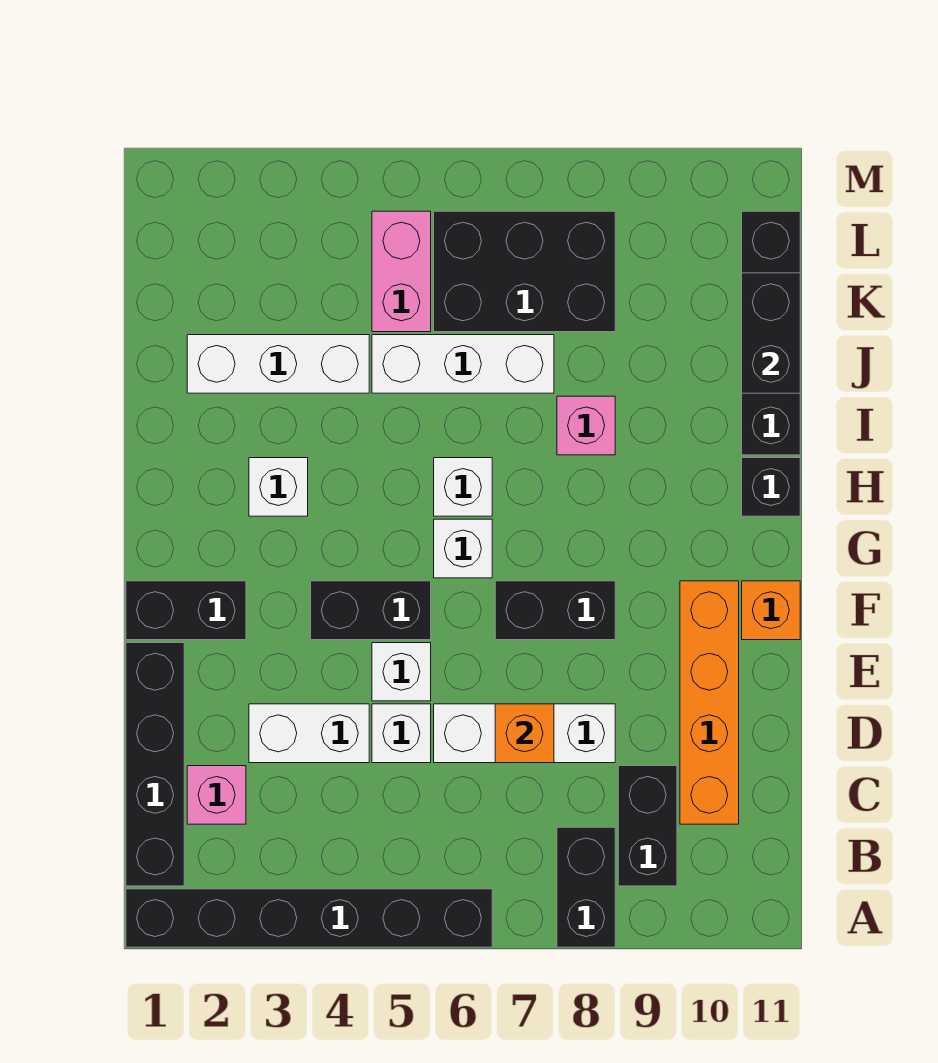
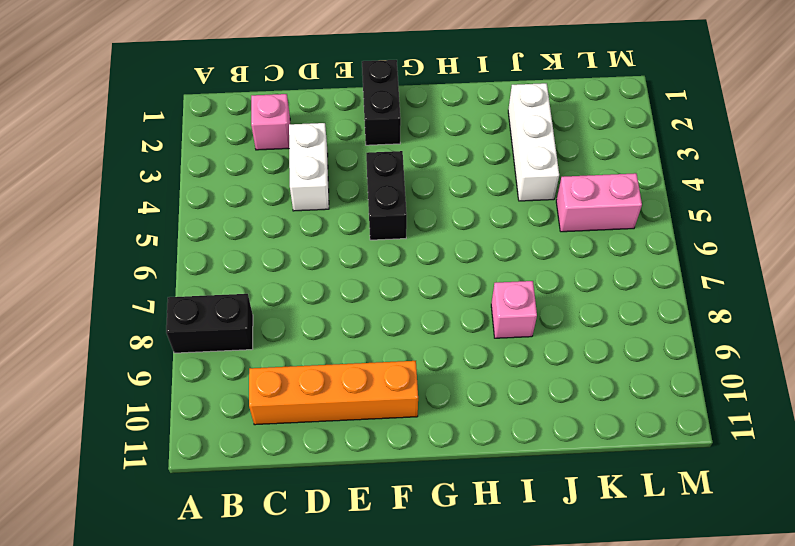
none -> black 1x6 brick [126,889,492,947]
none -> black 1x4 brick [126,643,184,886]
none -> black 1x2 brick [618,766,677,886]

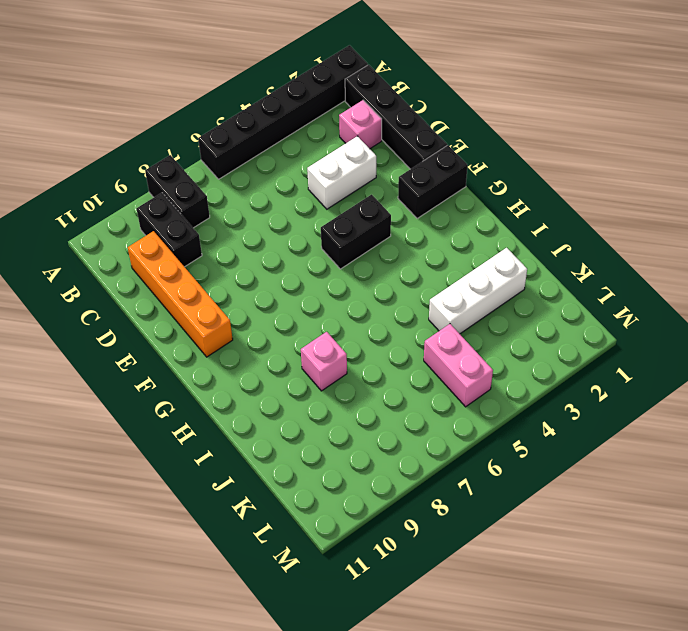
none -> white 1x1 brick [372,704,431,763]
none -> white 1x3 brick [434,704,615,763]
none -> white 1x1 brick [372,643,431,701]

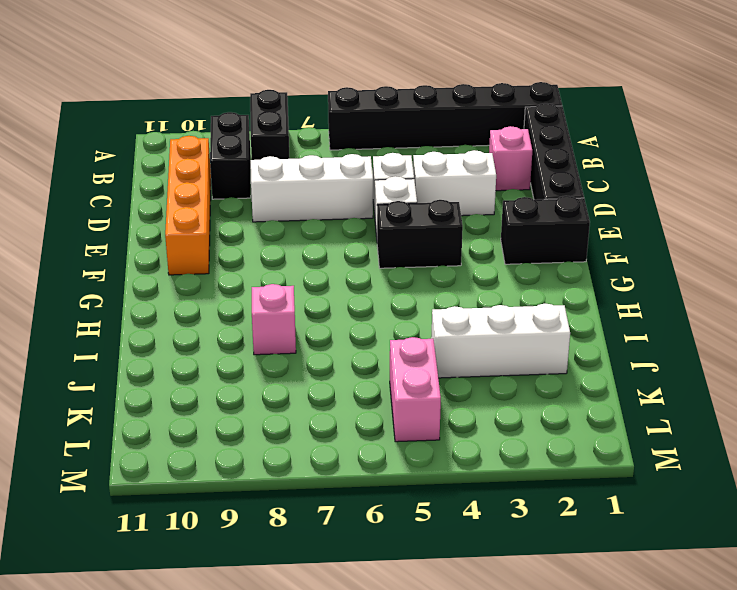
none -> black 1x2 brick [495,581,615,640]
none -> orange 1x1 brick [742,581,800,640]
none -> white 1x1 brick [434,519,492,578]

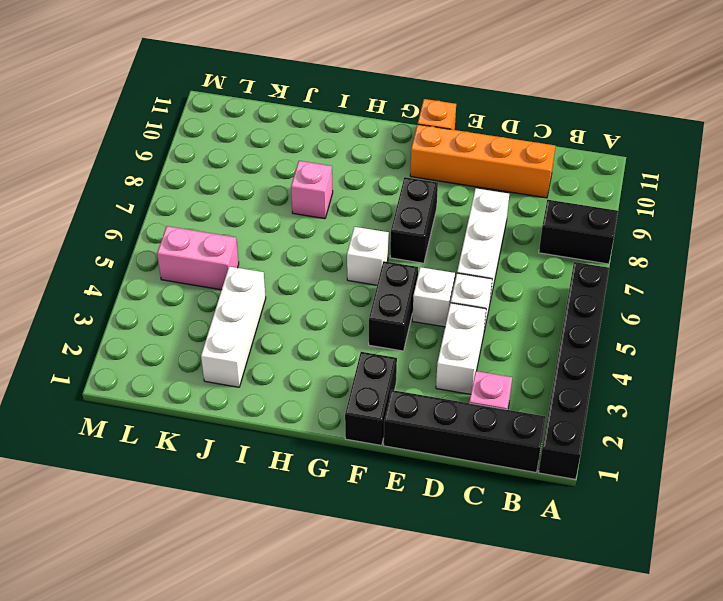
none -> black 1x2 brick [618,766,677,886]
none -> white 1x1 brick [249,458,308,516]
none -> white 1x1 brick [434,458,492,516]

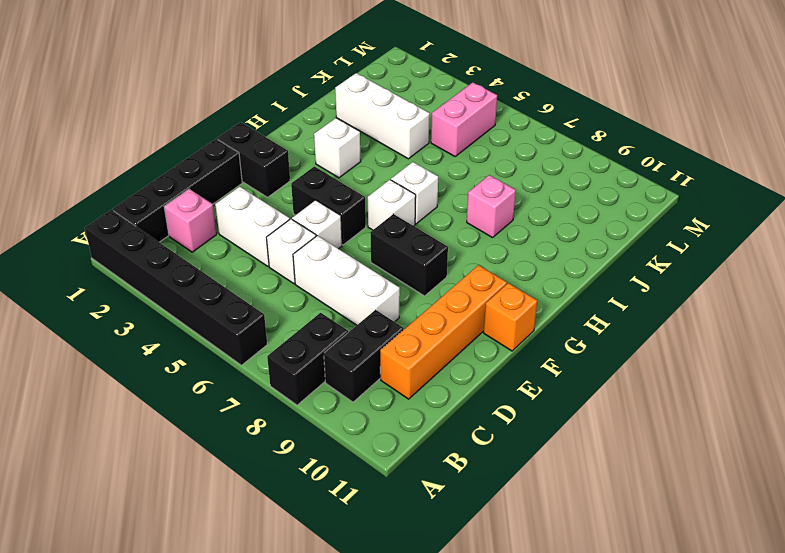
none -> black 1x1 brick [742,458,800,516]
none -> black 1x4 brick [742,211,800,455]
none -> white 1x3 brick [372,335,554,393]

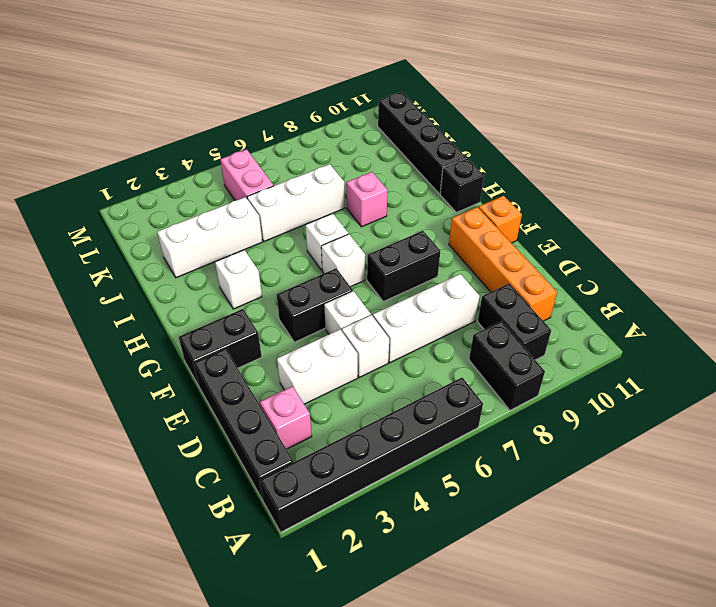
none -> black 2x3 brick [434,211,615,332]
none -> orange 1x1 brick [495,704,554,763]
none -> black 1x2 brick [742,273,800,393]

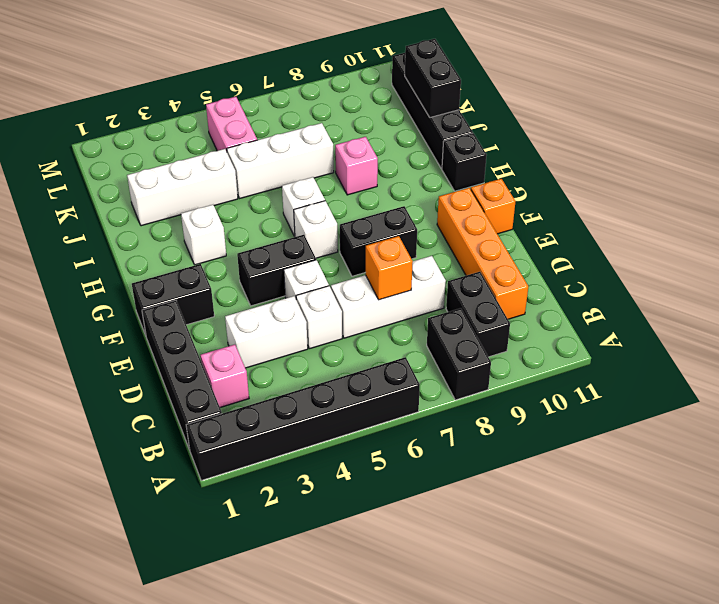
none -> black 2x3 brick [434,211,615,332]

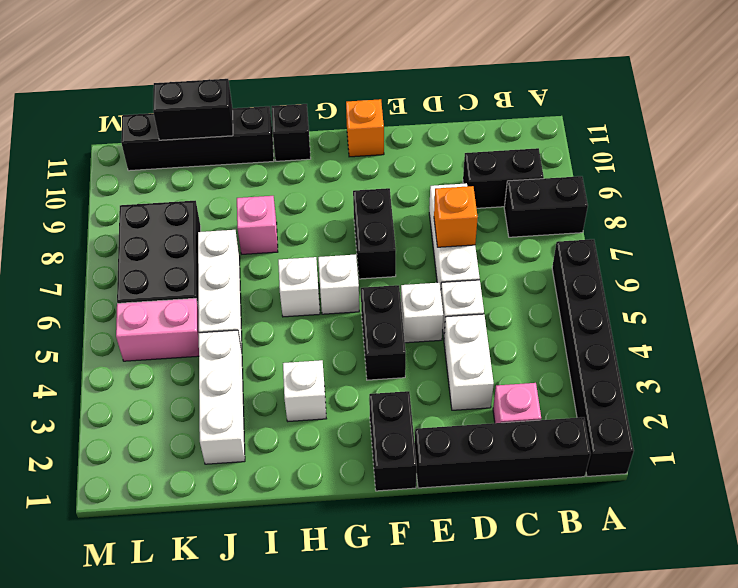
none -> orange 1x4 brick [680,581,739,824]

